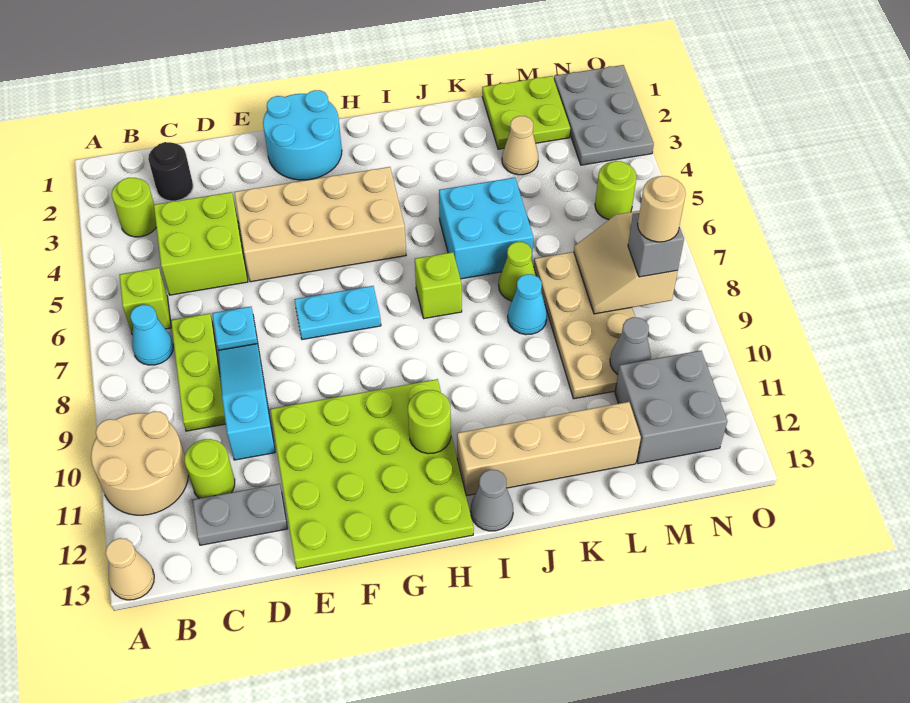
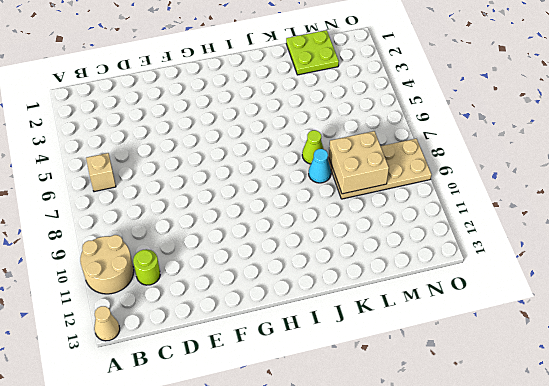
tan 1x1 brick [86,153,116,192] -> lime 1x1 brick [120,268,171,335]
tan 2x4 plate [328,139,432,199] -> tan 2x4 plate turned to [534,252,635,399]
tan 2x2 brick [329,131,389,194] -> tan 2x2 slope [574,211,678,314]
none -> lime 1x1 round brick [112,178,156,237]
none -> cyan 1x1 cone [130,305,173,365]
none -> black 1x1 round brick [148,142,193,201]
none -> lime 2x2 brick [154,192,248,295]

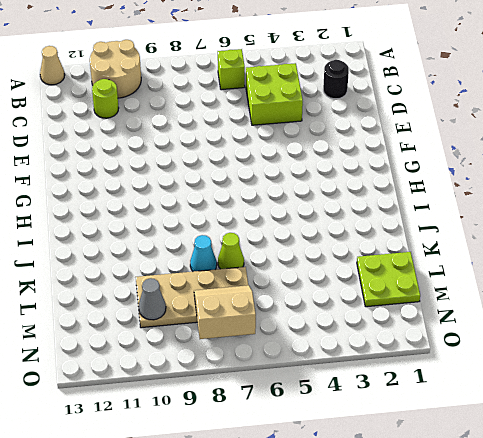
none -> lime 1x1 round brick [112,178,156,237]
none -> cyan 1x1 cone [130,305,173,365]
none -> lime 1x3 plate [171,313,226,431]
none -> grey 1x2 plate [193,484,288,545]

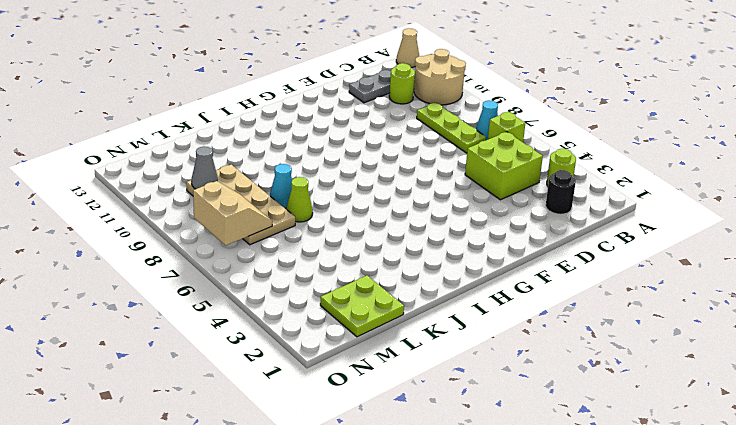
none -> cyan 1x1 plate [212,307,258,350]
none -> cyan 1x3 slope [218,344,275,460]
none -> tan 2x4 brick [234,167,406,282]
none -> lime 4x4 plate [270,379,474,569]

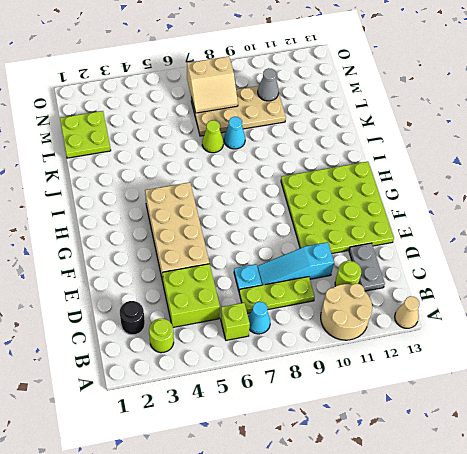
none -> cyan 2x2 round brick [263,90,342,180]
none -> cyan 1x2 plate [294,286,381,340]
none -> lime 1x1 brick [415,252,462,318]
none -> tan 1x4 brick [457,402,641,496]

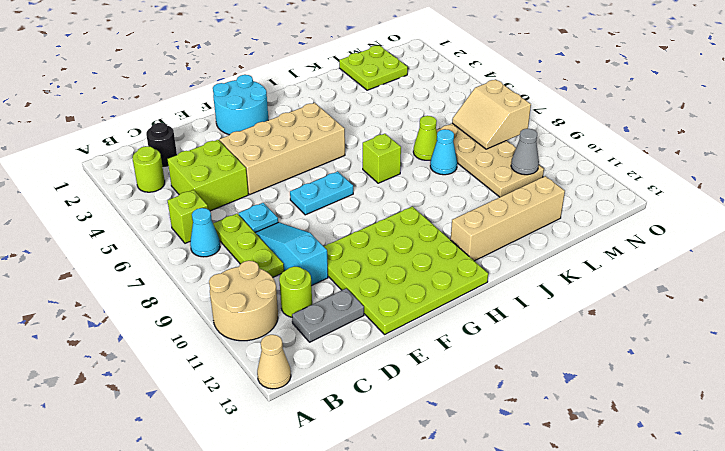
none -> grey 1x1 cone [471,470,513,531]
none -> cyan 2x2 brick [439,178,533,279]
none -> tan 1x1 cone [502,116,538,175]
none -> grey 2x2 brick [615,351,727,464]

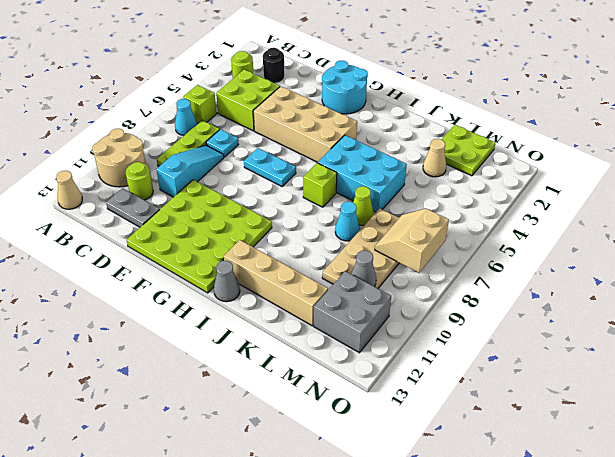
cyan 2x3 brick [318,135,407,212] -> cyan 2x2 brick [439,178,533,279]
none -> grey 2x3 plate [554,65,654,165]
none -> lime 1x1 round brick [595,161,637,220]
none -> lime 1x1 round brick [408,390,451,454]
none -> grey 1x1 brick [628,213,684,277]

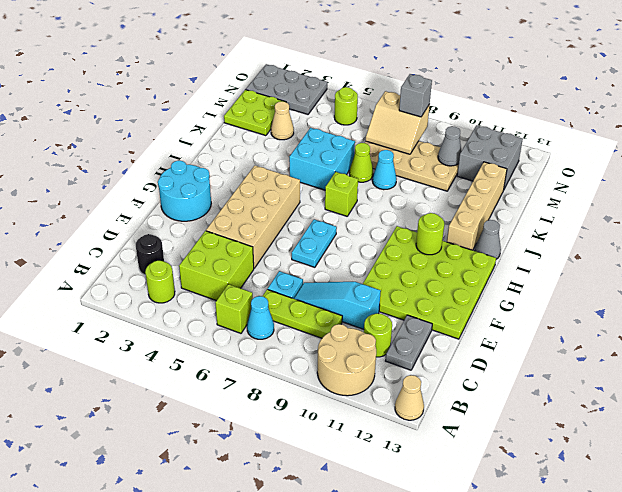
none -> tan 1x1 round brick [638,176,686,242]

